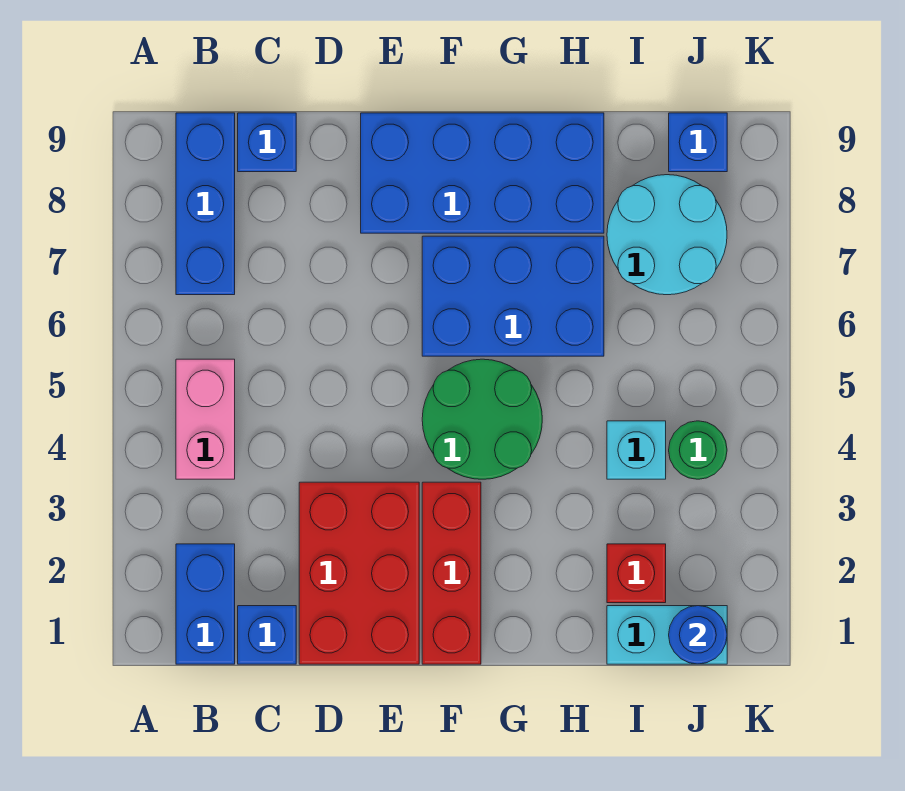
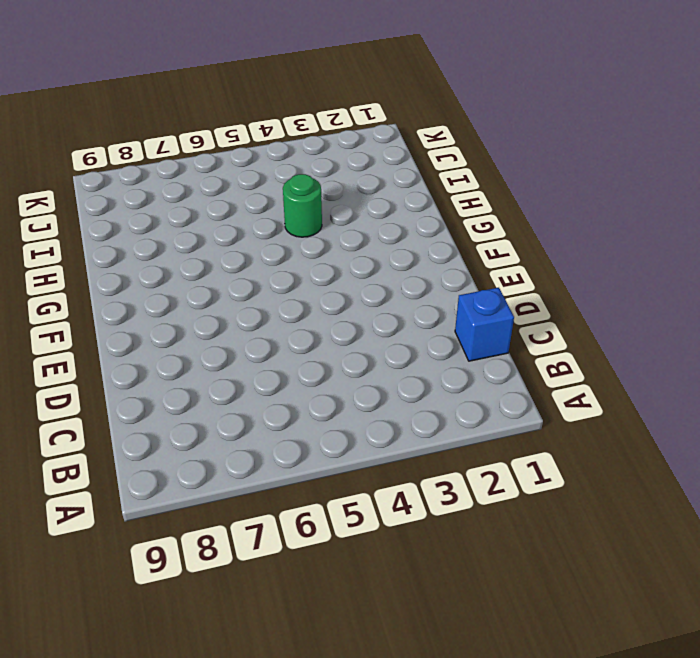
green 1x1 round brick [283,174,322,237] -> green 1x1 round brick moved to [669,421,727,479]
none -> blue 1x2 brick [176,544,235,664]
none -> pink 1x2 brick [176,359,235,479]
none -> blue 1x3 brick [176,113,235,295]

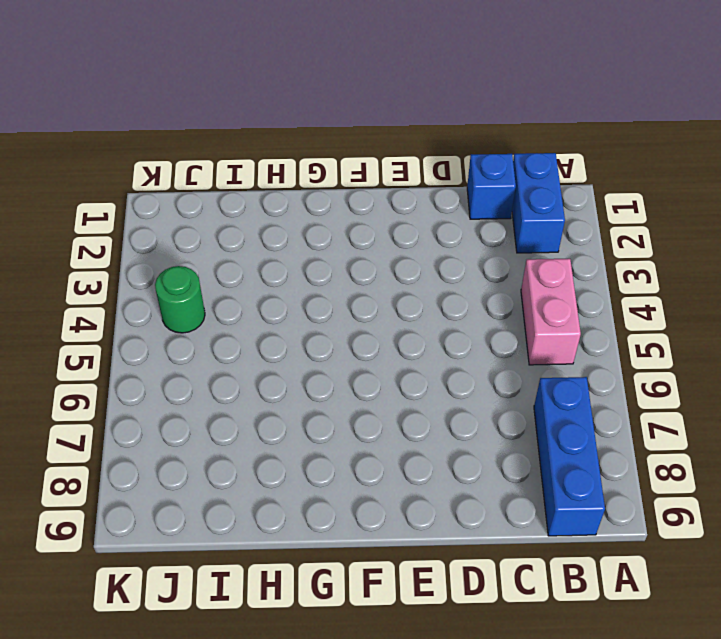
none -> blue 1x1 brick [238,113,296,172]
none -> red 2x3 brick [299,482,419,664]
none -> blue 2x4 brick [361,113,604,233]

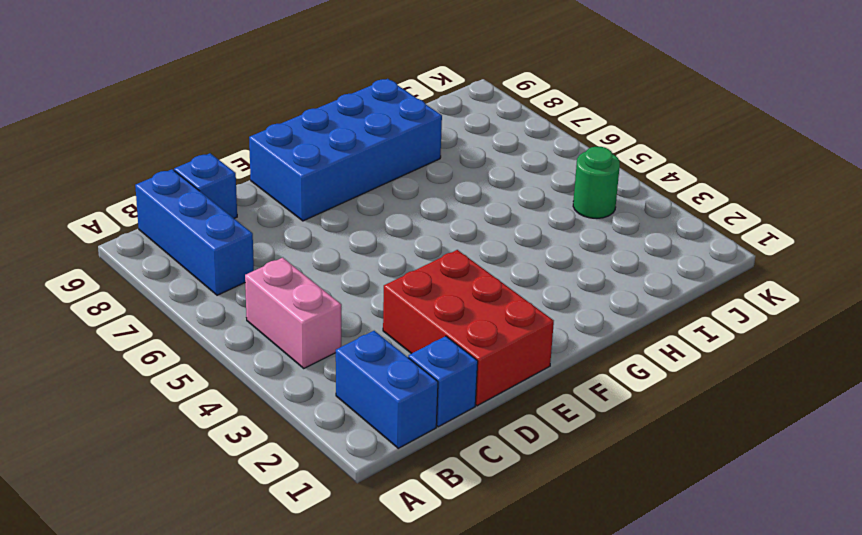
none -> red 1x3 brick [422,482,481,664]
none -> green 2x2 round brick [422,359,542,479]
none -> blue 2x3 brick [422,236,604,356]

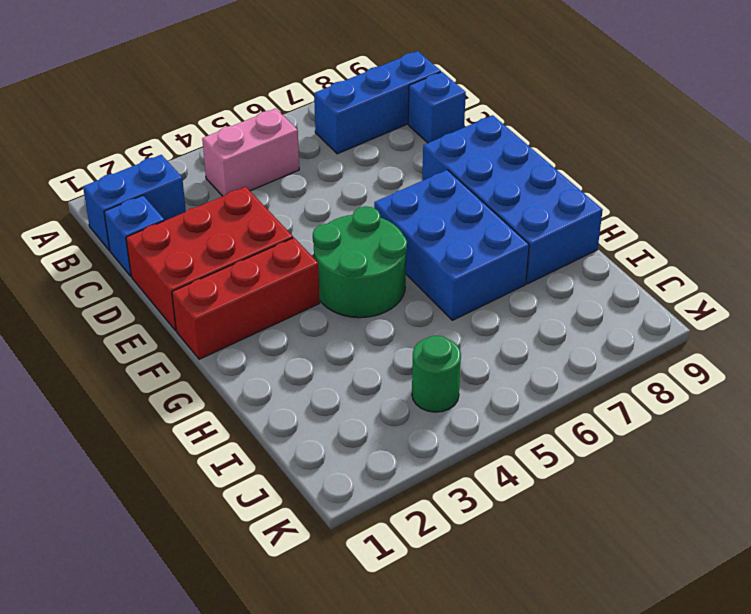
none -> cyan 1x2 brick [607,606,727,664]
none -> red 1x1 brick [607,544,666,603]
none -> cyan 1x1 brick [607,421,666,479]

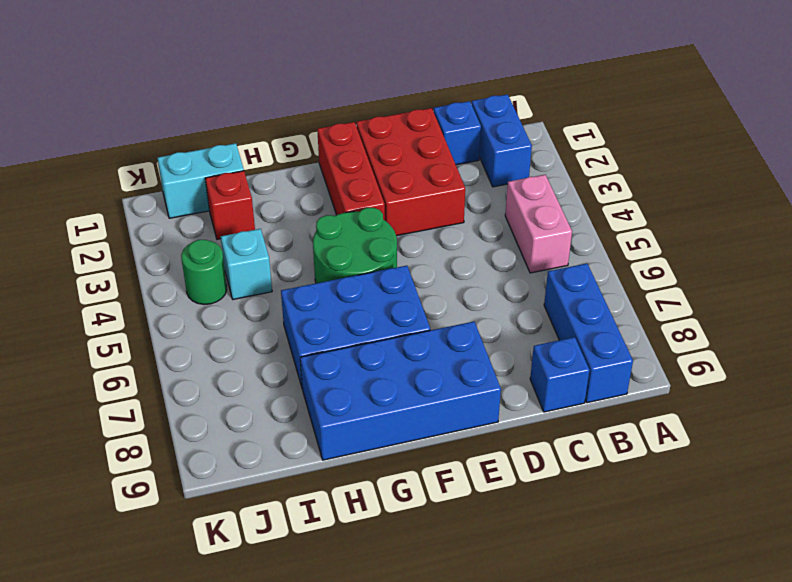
none -> cyan 2x2 round brick [607,175,727,295]
none -> blue 1x1 brick [669,113,727,172]
none -> blue 1x1 round brick [669,606,727,664]

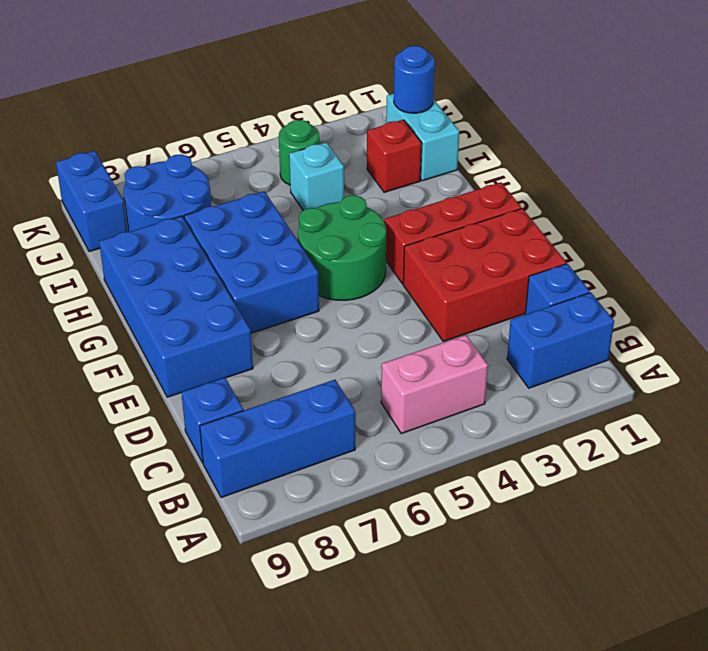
blue 2x2 round brick [124,154,211,232] -> cyan 2x2 round brick [607,175,727,295]
blue 1x2 brick [56,151,127,252] -> blue 1x1 brick [669,113,727,172]

